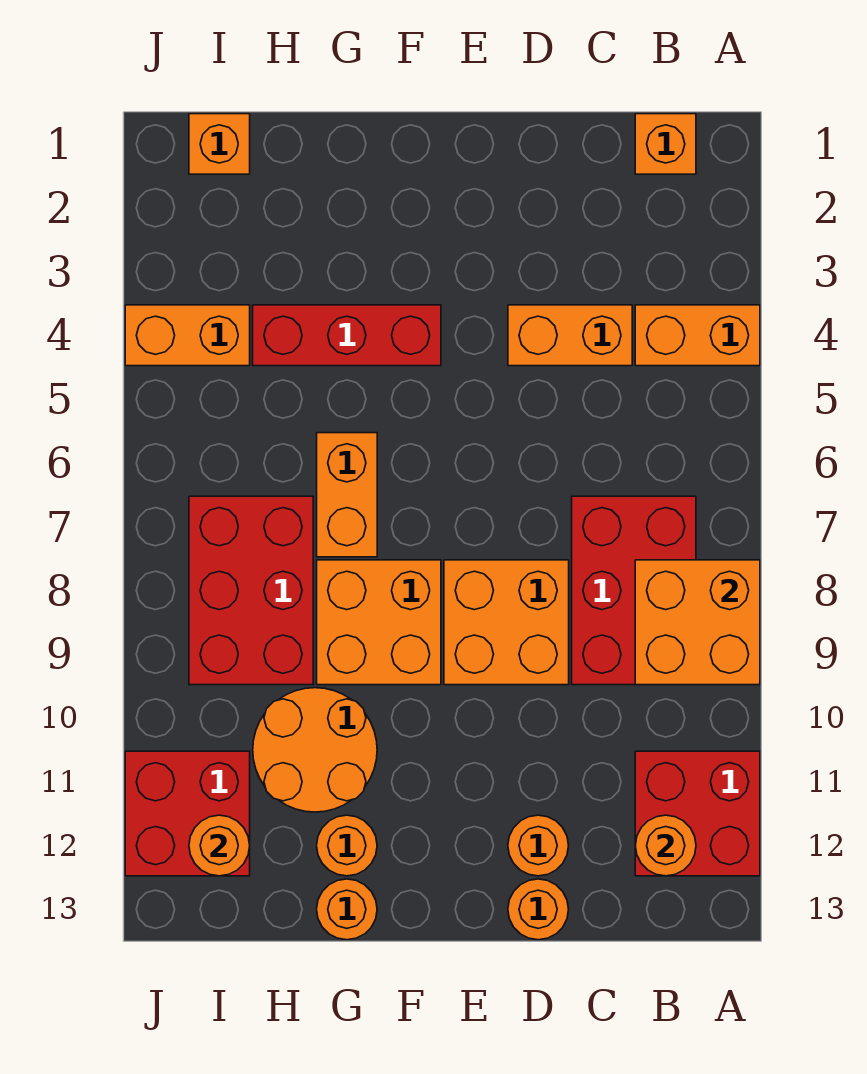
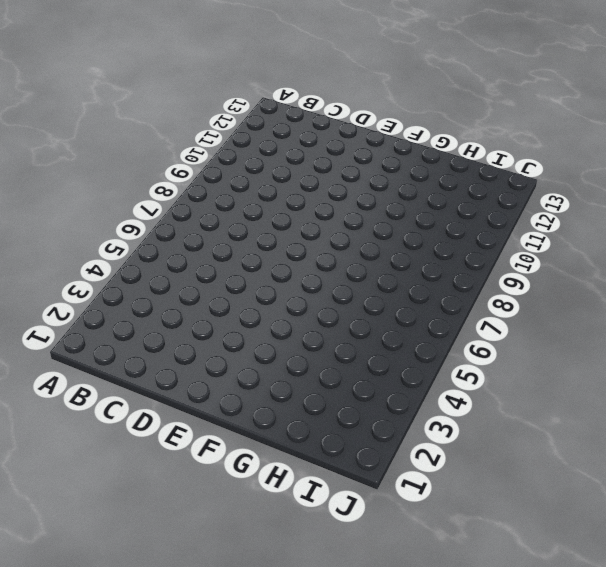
none -> orange 1x2 brick [635,305,760,366]
none -> red 2x2 brick [635,751,760,876]
none -> orange 1x1 brick [635,114,696,174]

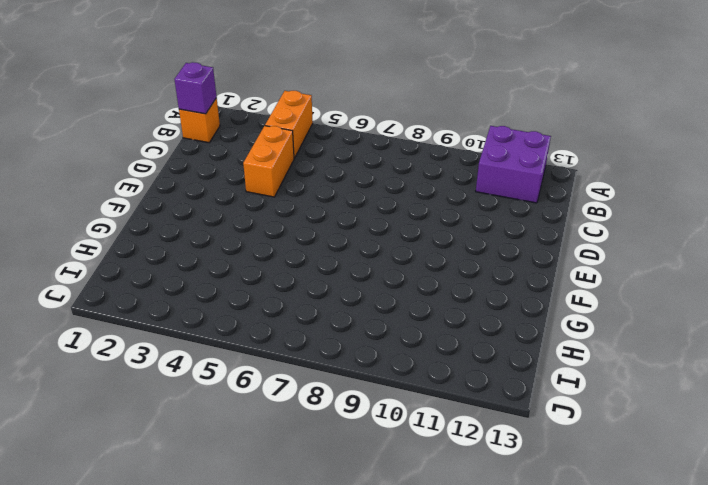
purple 2x2 brick [476,126,551,203] -> red 2x2 brick [635,751,760,876]
purple 1x1 brick [174,62,217,114] -> none
none -> red 2x3 brick [572,496,696,685]
none -> orange 2x2 brick [444,560,569,685]
none -> orange 1x1 round brick [508,815,569,876]

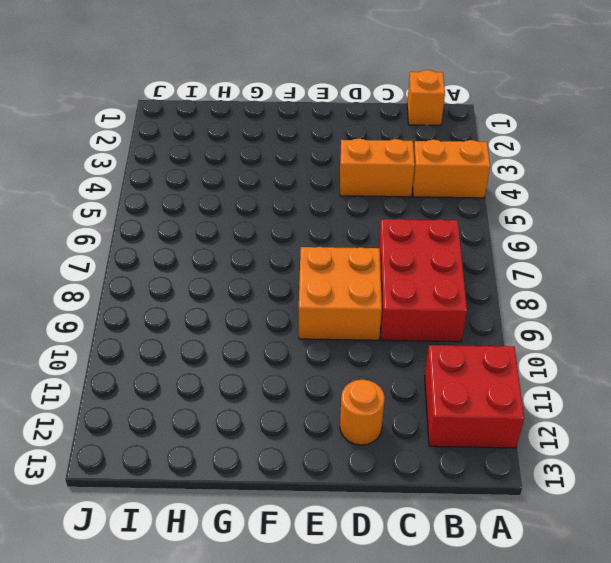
none -> orange 1x1 round brick [508,879,569,940]
none -> red 1x3 brick [253,305,441,366]
none -> orange 2x2 brick [317,560,441,685]

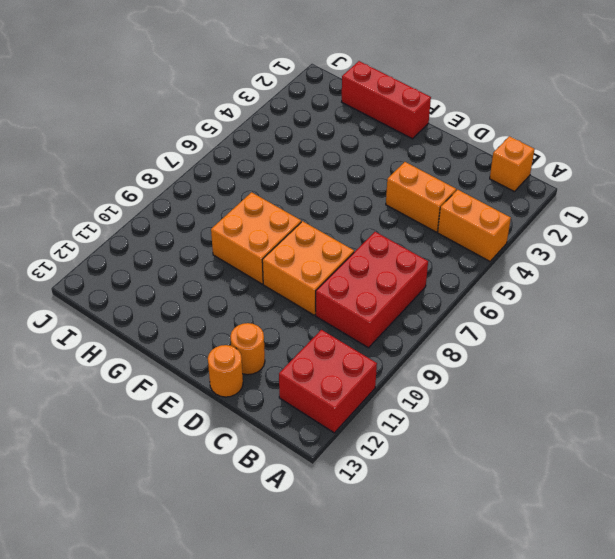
red 1x3 brick [342,61,431,139] -> red 1x3 brick moved to [253,305,441,366]
none -> orange 1x2 brick [317,433,377,557]
none -> orange 2x2 round brick [253,688,377,812]
none -> orange 1x1 round brick [317,815,377,876]

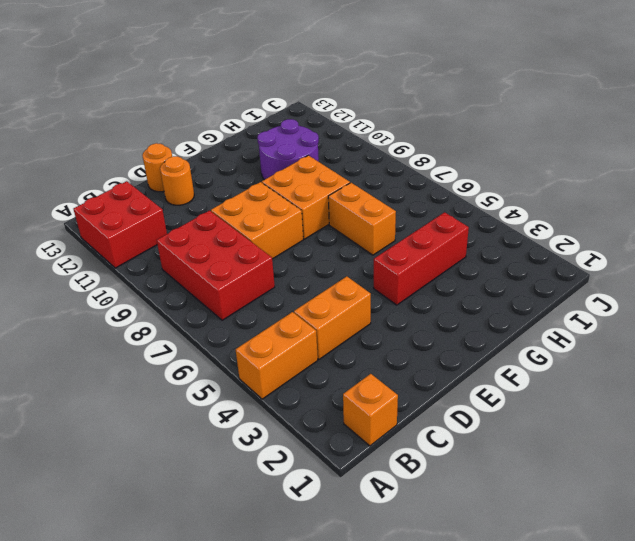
purple 2x2 round brick [257,119,319,180] -> orange 2x2 round brick [253,688,377,812]
none -> orange 1x1 round brick [317,815,377,876]
none -> orange 1x1 round brick [317,879,377,940]
none -> red 2x3 brick [189,496,313,685]

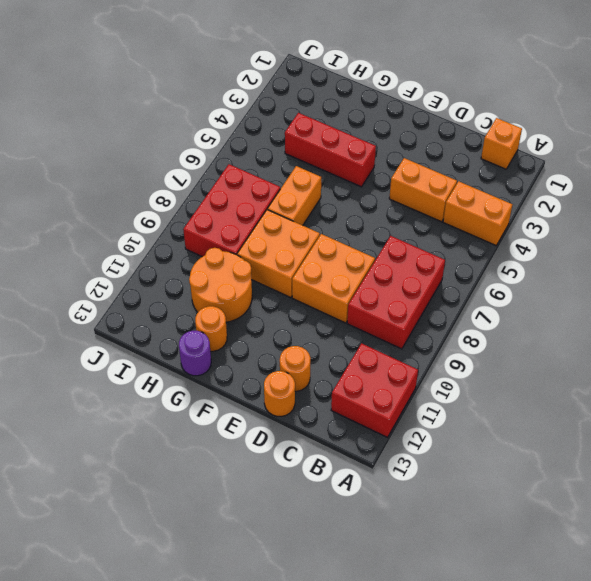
purple 1x1 round brick [179,331,211,376] -> orange 1x1 round brick [317,879,377,940]
none -> orange 1x1 brick [189,114,250,174]
none -> orange 1x2 brick [125,305,250,366]
none -> red 2x2 brick [125,751,250,876]

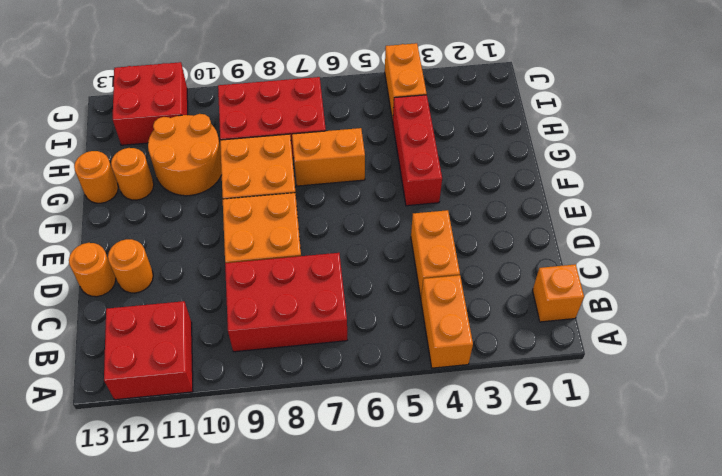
none -> orange 1x1 brick [189,114,250,174]
none -> orange 2x2 brick [635,560,760,685]
none -> orange 1x1 round brick [635,815,696,876]

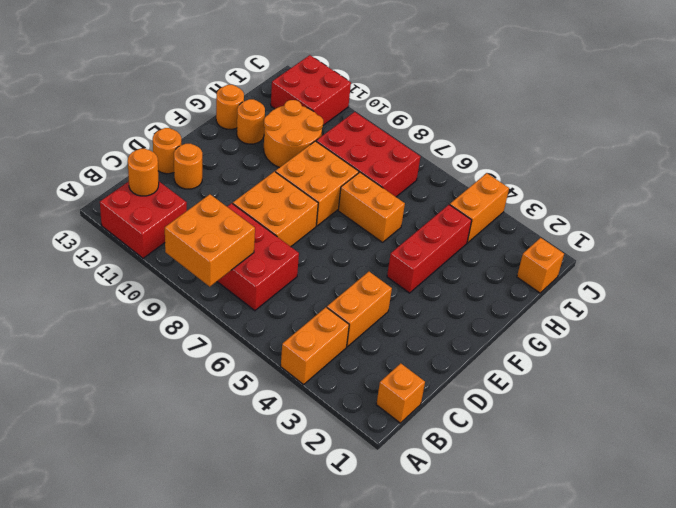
none -> orange 1x1 round brick [189,815,250,876]

